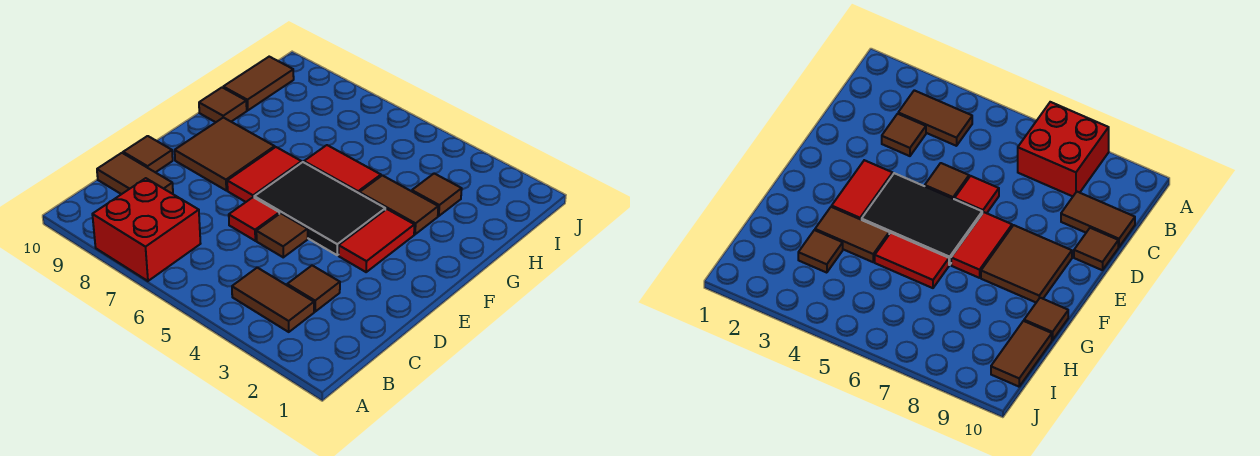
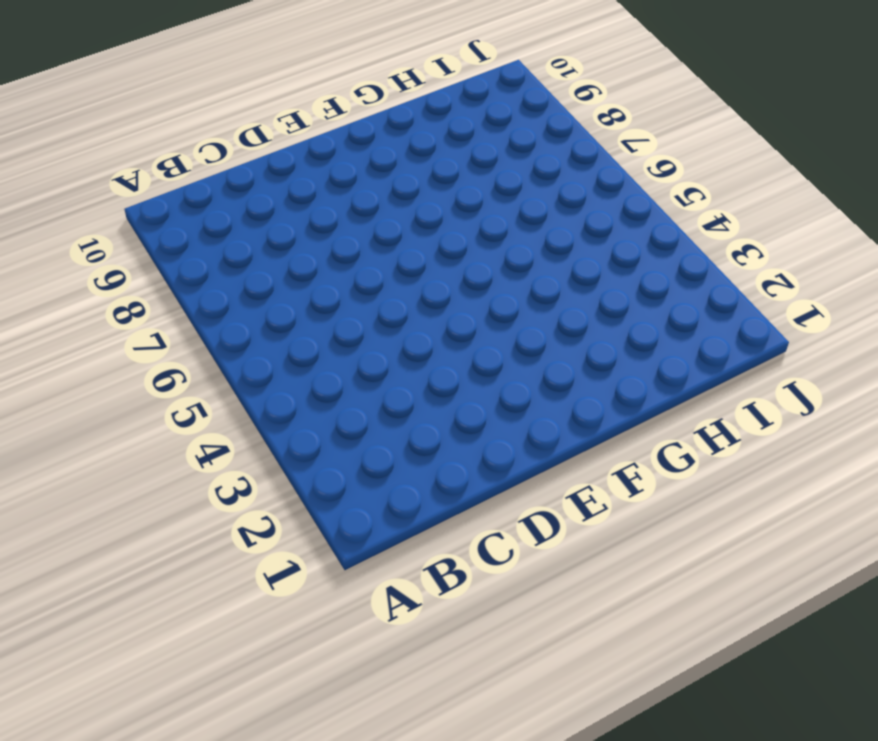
none -> red 2x2 brick [92,178,201,281]
none -> brown 1x2 tile [232,268,314,332]
none -> brown 1x1 tile [287,266,340,312]

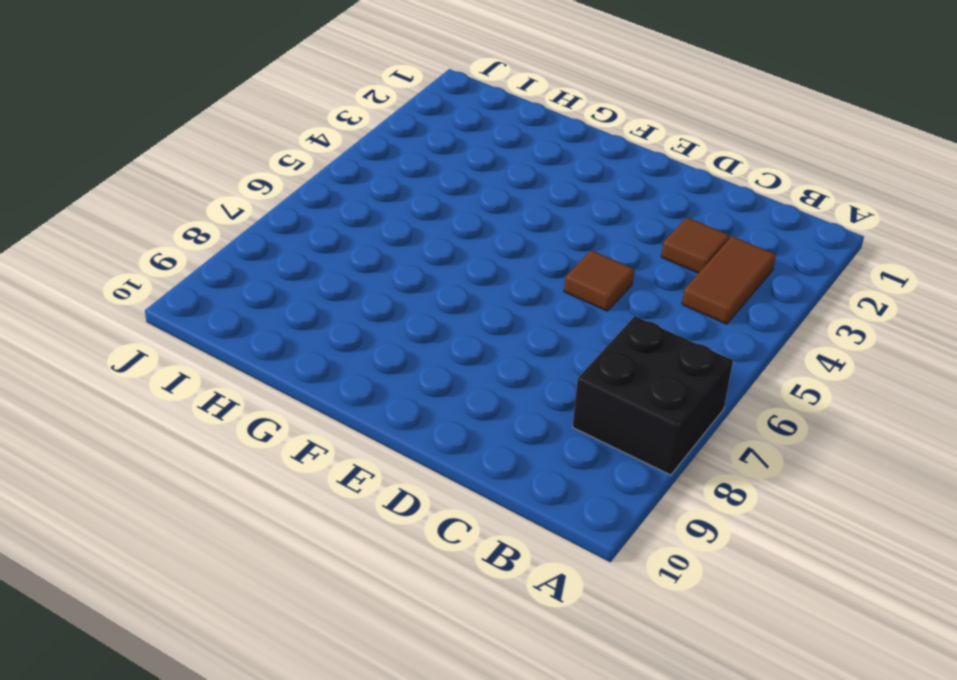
black 2x2 brick [573,316,733,475] -> red 2x2 brick [92,178,201,281]
none -> brown 1x2 tile [97,153,173,194]
none -> red 1x1 tile [229,197,279,241]
none -> brown 1x1 tile [123,136,173,172]

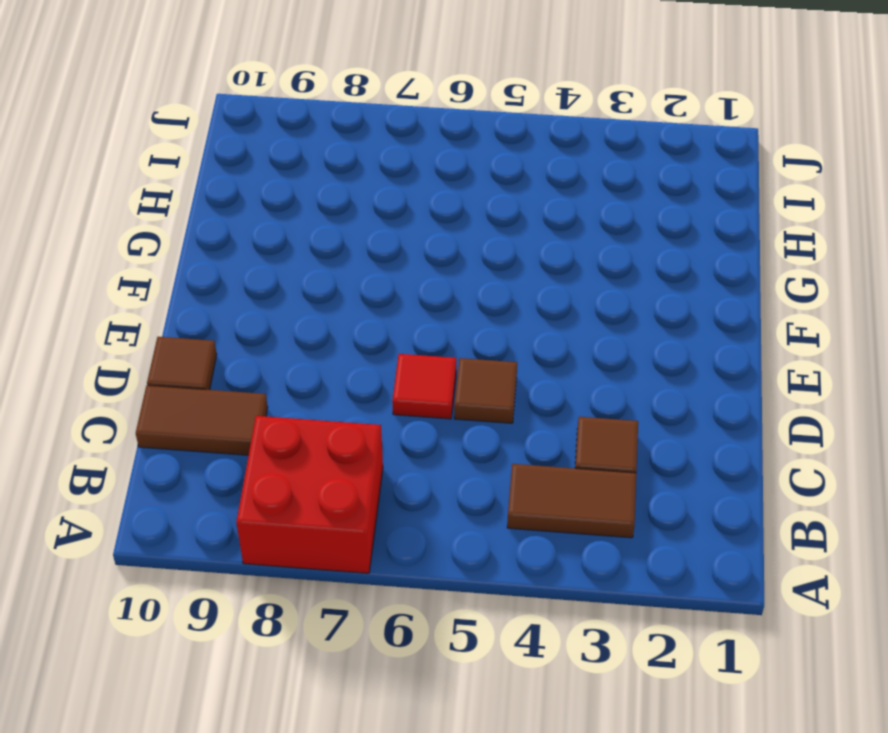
none -> red 1x2 tile [339,209,414,272]
none -> black 2x3 tile [254,162,385,255]
none -> red 1x2 tile [227,147,302,202]

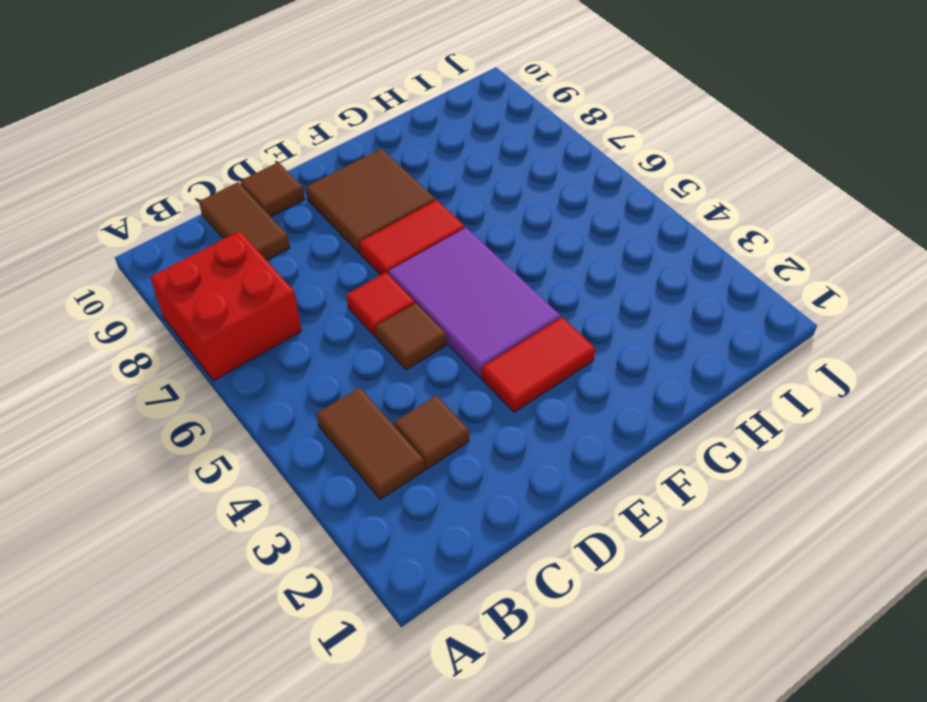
purple 2x3 tile [388,228,560,377] -> black 2x3 tile [254,162,385,255]
none -> brown 1x2 tile [359,175,438,234]
none -> red 1x2 tile [304,145,381,193]
none -> brown 1x1 tile [199,87,247,122]

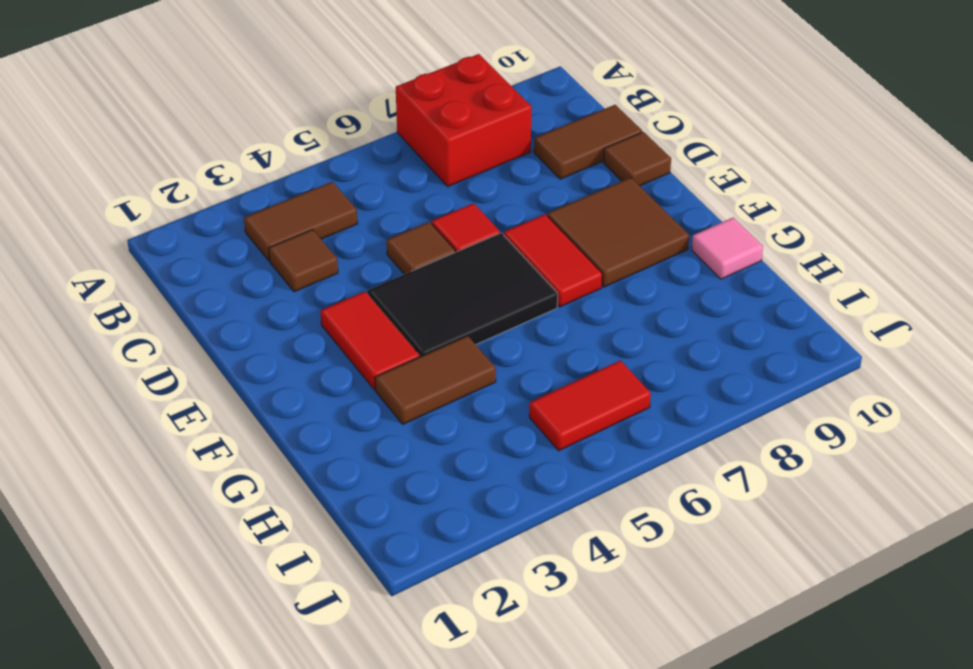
pink 1x1 tile [692,218,763,279] -> brown 1x1 tile [199,87,247,122]
red 1x2 tile [529,360,651,451] -> red 1x2 tile moved to [304,145,381,193]
none -> brown 1x1 tile [412,174,462,216]
none -> brown 1x2 tile [223,57,294,110]

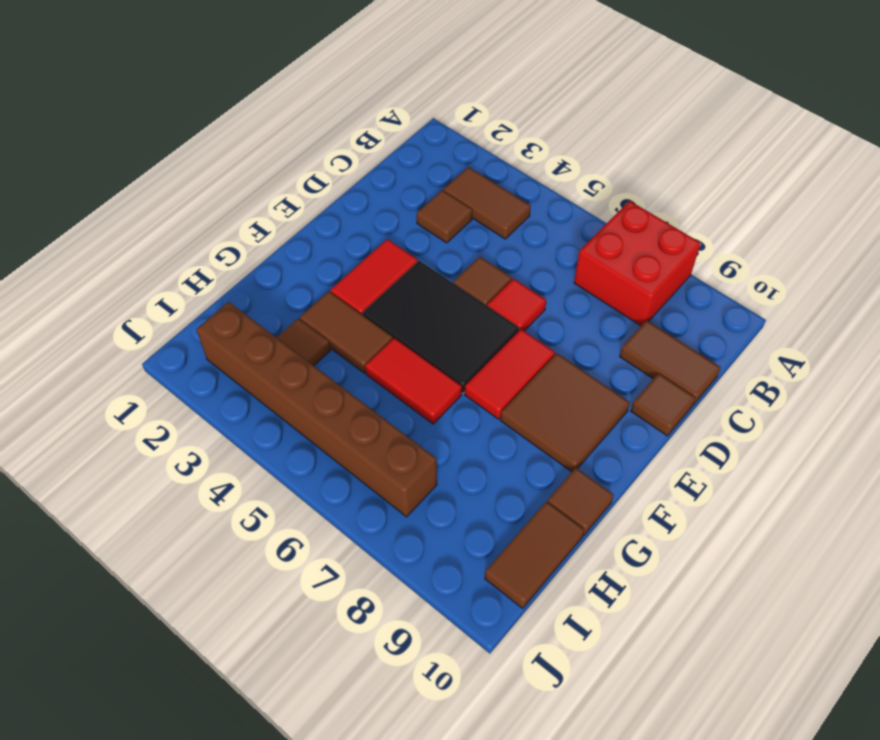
brown 1x6 brick [197,302,437,517] -> none

